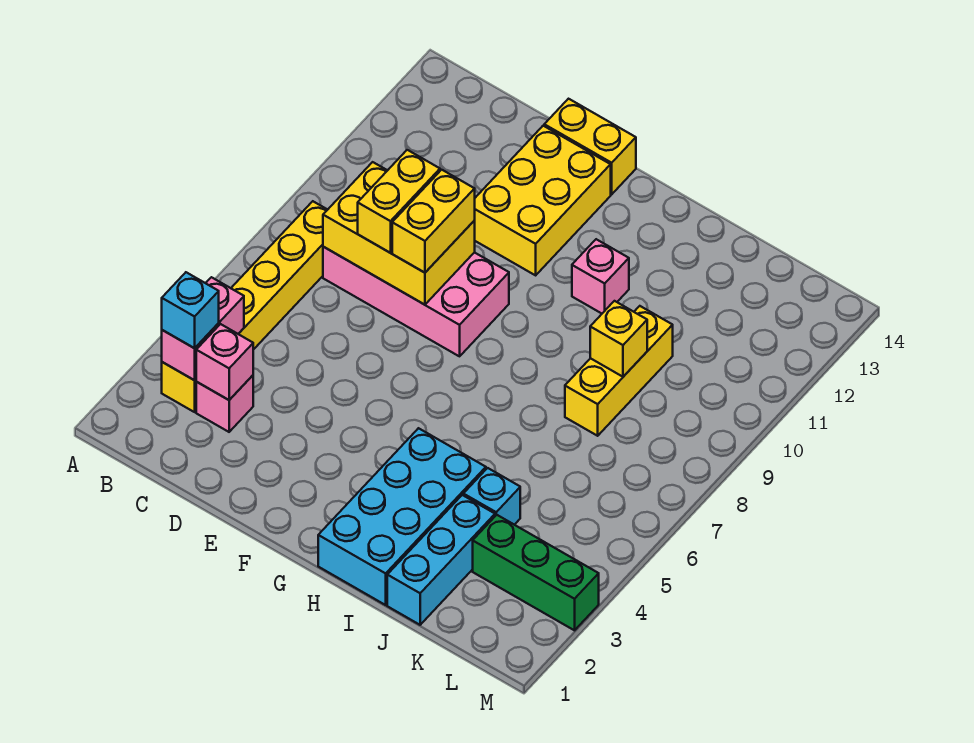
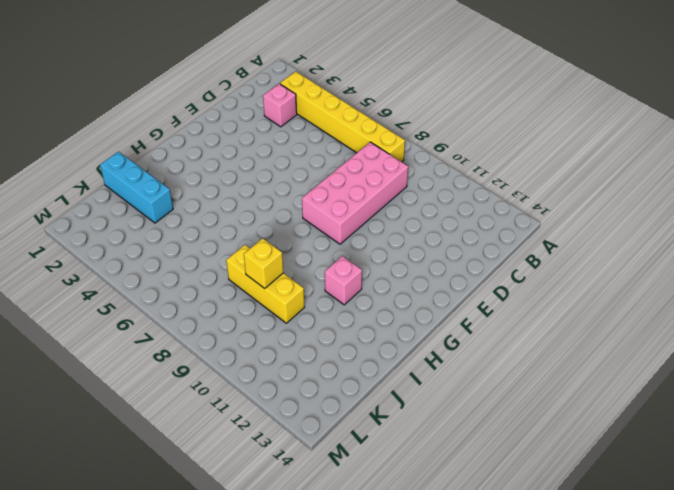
none -> yellow 2x3 brick [474,126,611,275]
none -> yellow 1x2 brick [544,99,636,194]
none -> cyan 2x4 brick [318,428,486,605]

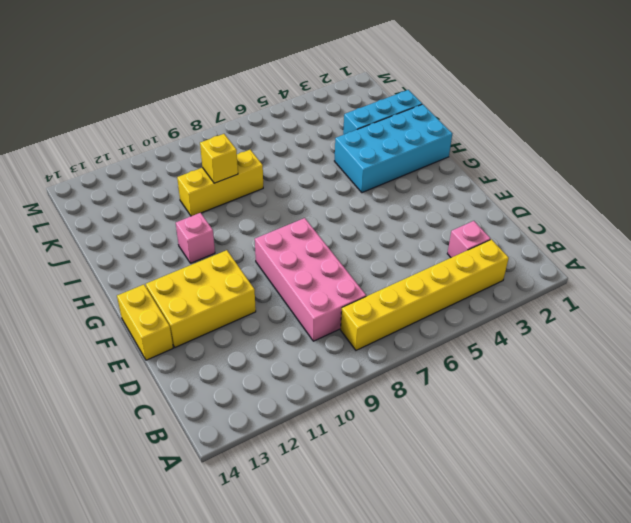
none -> cyan 1x1 brick [463,468,520,525]
none -> green 1x3 brick [473,515,599,630]
none -> pink 1x2 brick [162,277,244,380]

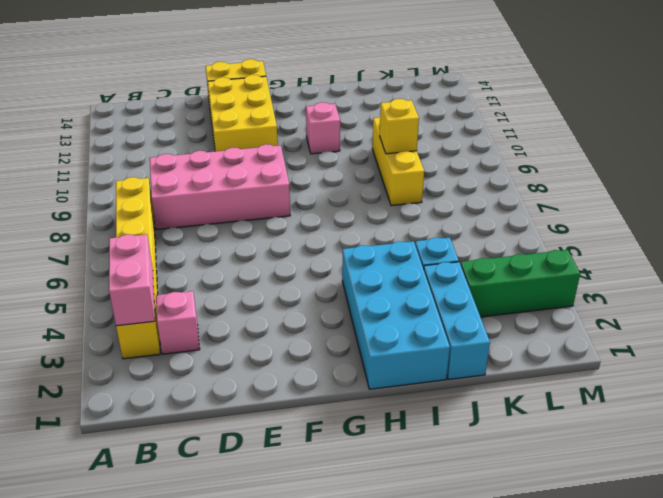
none -> pink 1x1 brick [196,324,253,400]
none -> yellow 2x3 brick [323,162,475,305]
none -> cyan 1x1 brick [162,272,219,348]

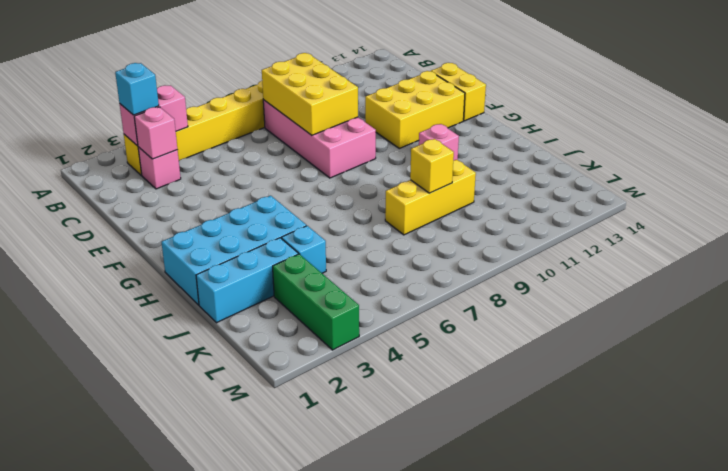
none -> yellow 1x2 brick [358,150,440,253]
none -> yellow 1x2 brick [392,170,475,273]

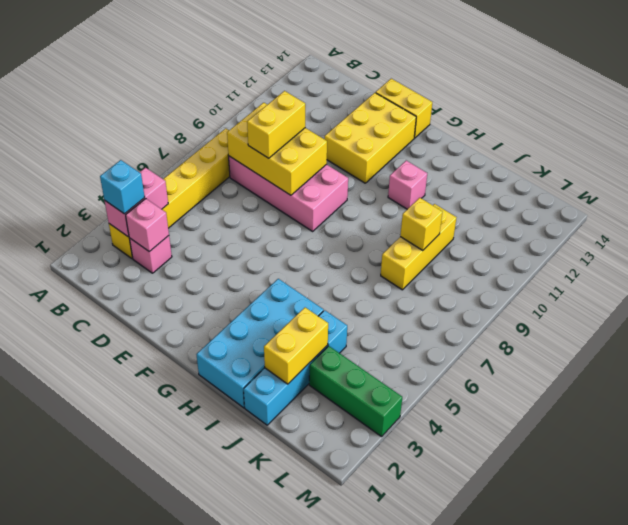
yellow 1x2 brick [264,308,328,384] -> yellow 1x2 brick moved to [392,170,475,273]

